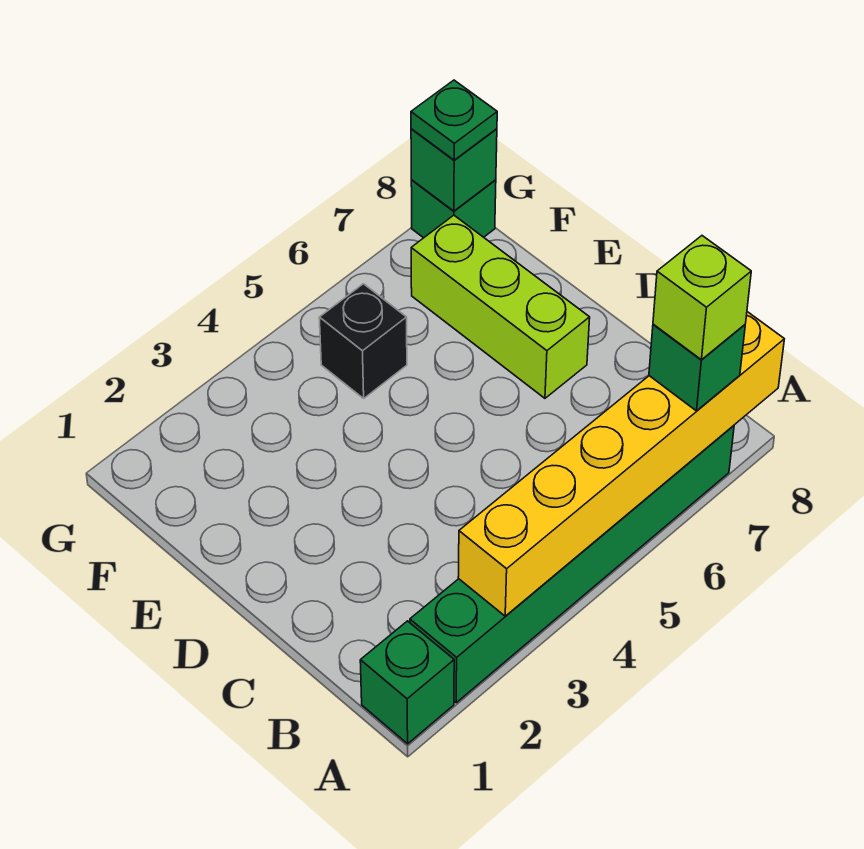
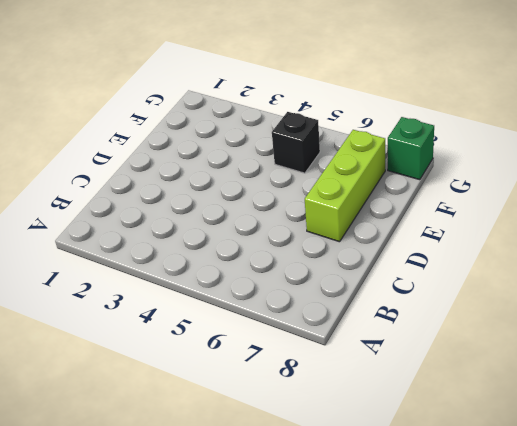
none -> green 1x1 brick [360,621,454,744]
none -> green 1x6 brick [410,426,734,703]

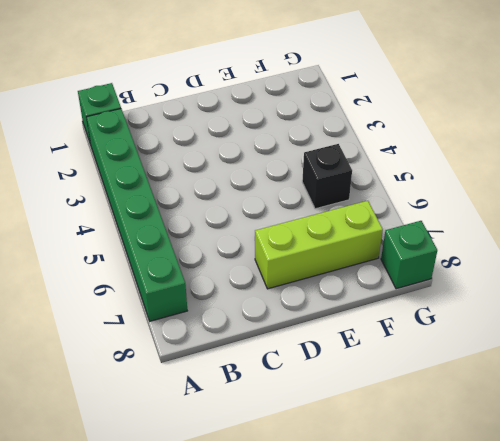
none -> yellow 1x6 brick [458,312,784,616]
none -> green 1x1 brick [411,129,497,211]

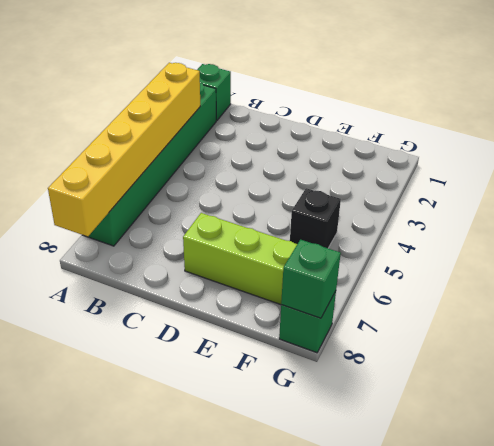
none -> green 1x1 brick [649,324,745,411]
none -> green 1x1 plate [411,80,497,160]

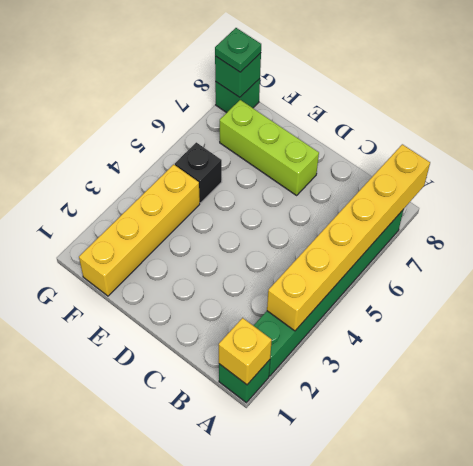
yellow 1x1 brick [219,318,272,385] -> none
yellow 1x4 brick [79,164,200,296] -> none
none -> green 1x1 brick [649,324,745,411]
none -> lime 1x1 brick [653,236,751,360]

